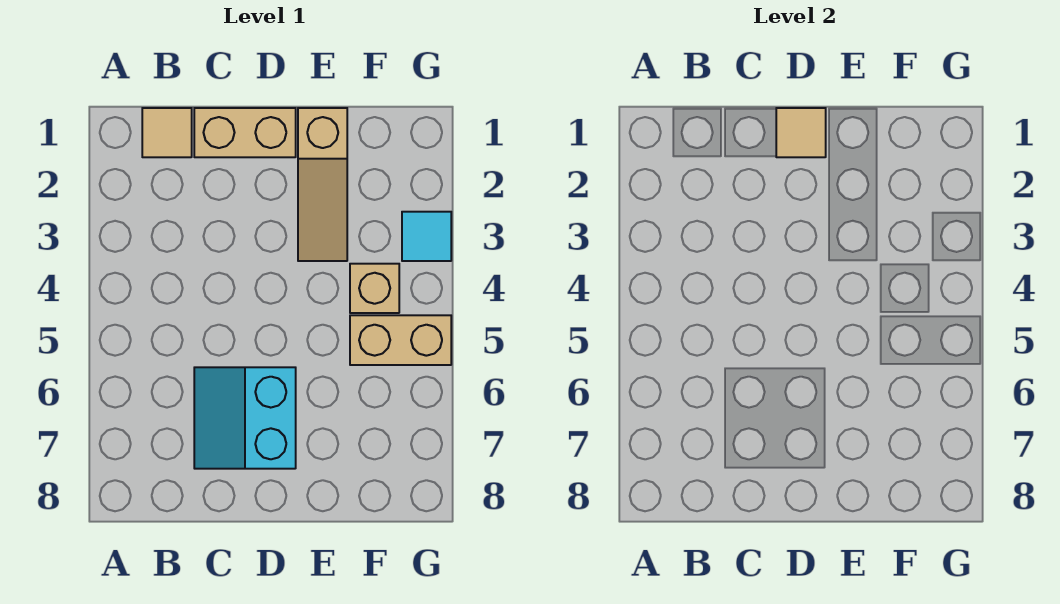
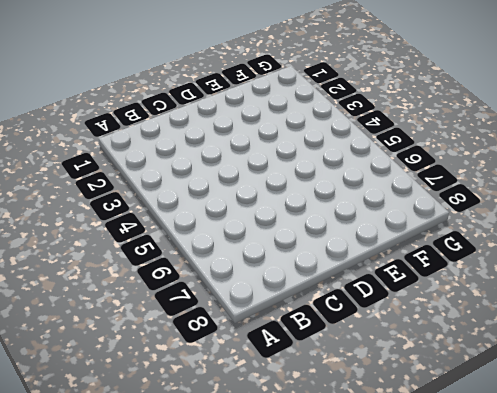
none -> tan 1x1 tile [142,108,192,157]
none -> tan 1x2 brick [194,108,296,157]

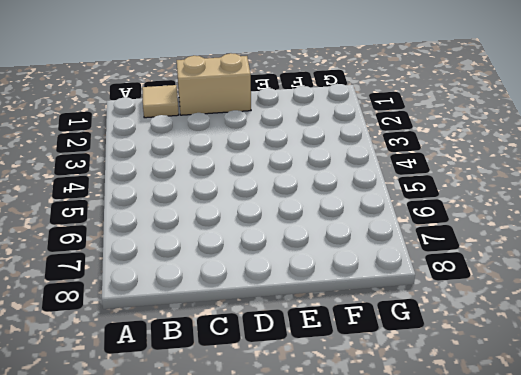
none -> cyan 2x2 slope [194,367,296,469]
none -> tan 1x3 slope [298,108,347,261]

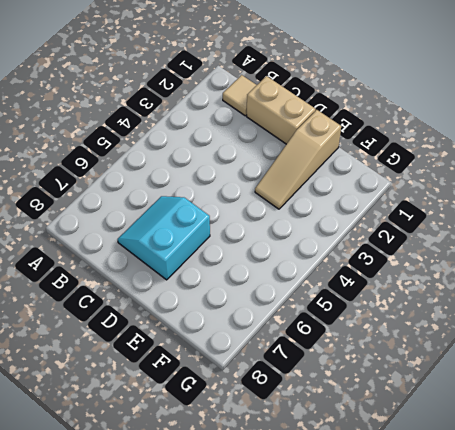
none -> tan 1x1 brick [350,264,399,313]
none -> tan 1x2 brick [350,315,451,365]

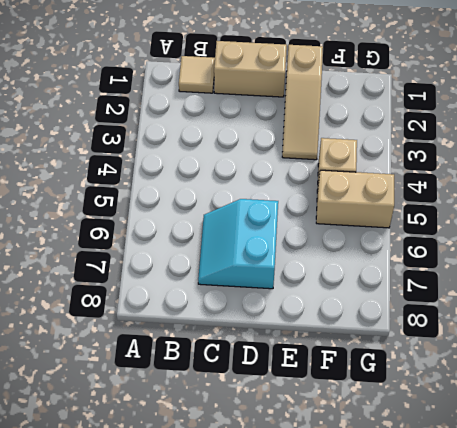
none -> cyan 1x1 tile [402,212,451,261]
none -> tan 1x1 tile [776,108,826,157]

